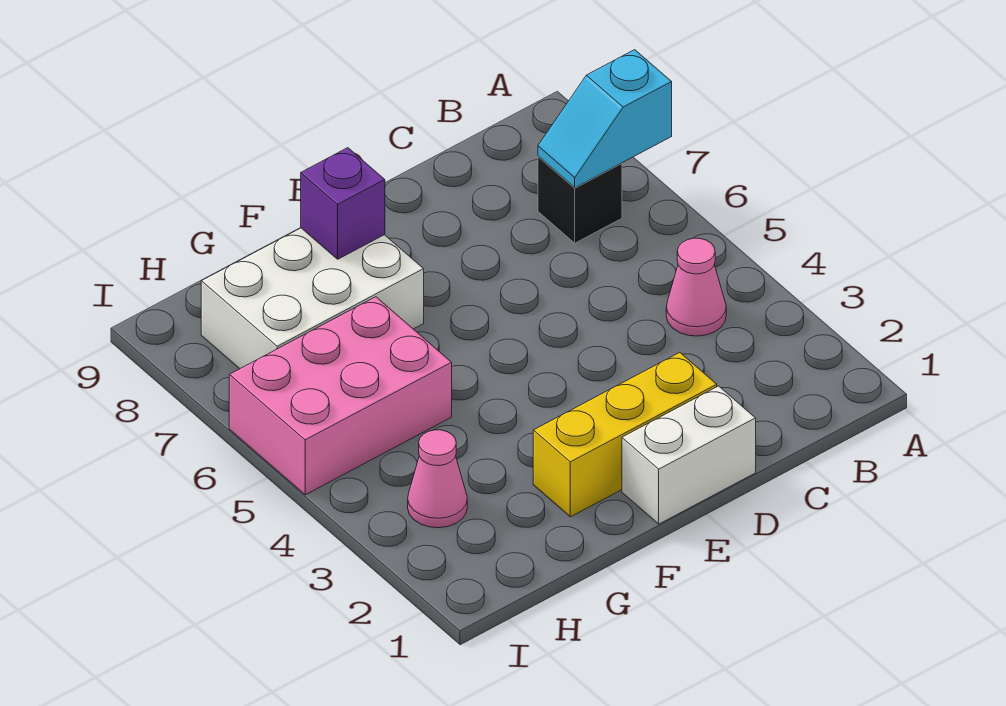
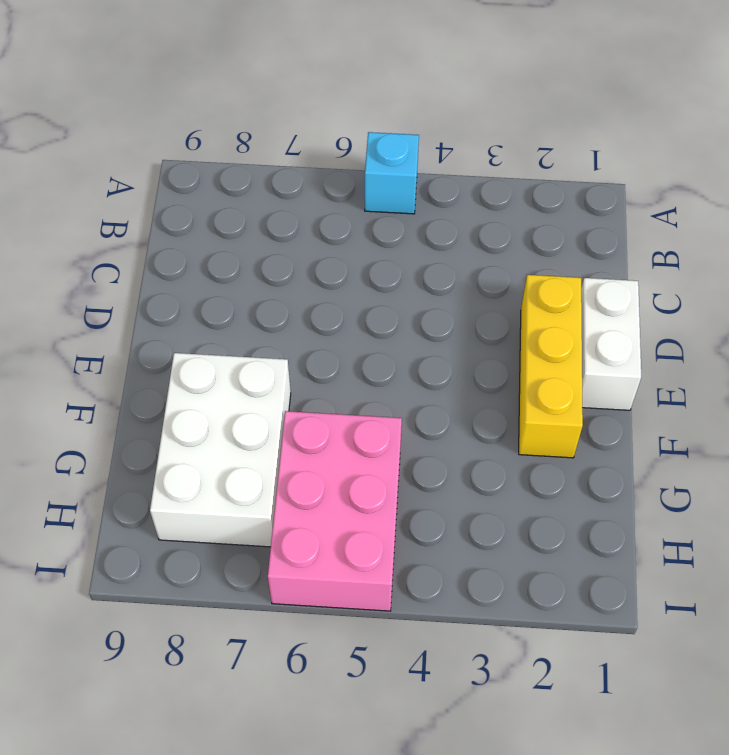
cyan 1x1 brick [365,132,419,214] -> none
none -> pink 1x1 cone [666,238,726,336]
none -> black 1x1 brick [538,156,622,243]

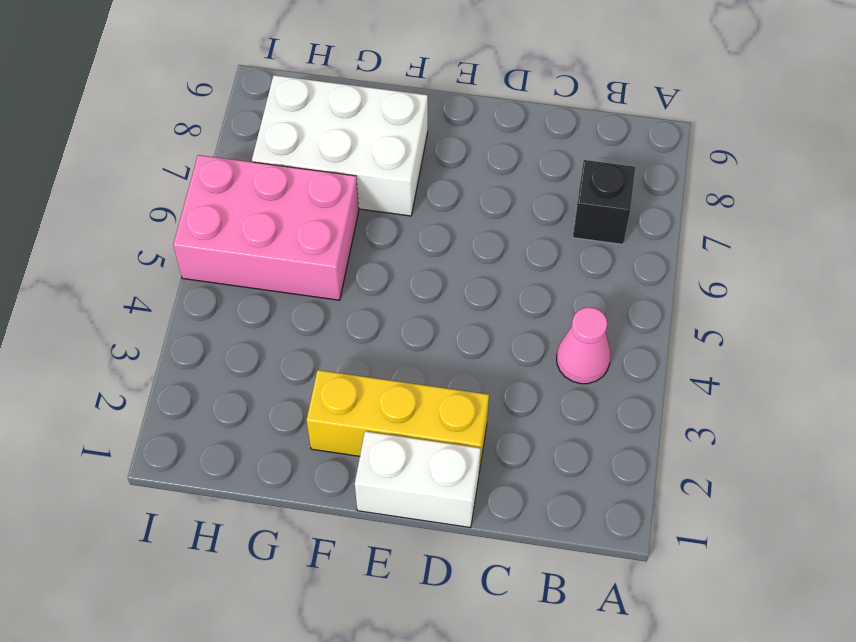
none -> pink 1x1 cone [408,430,467,528]
none -> cyan 1x2 slope [538,50,672,188]

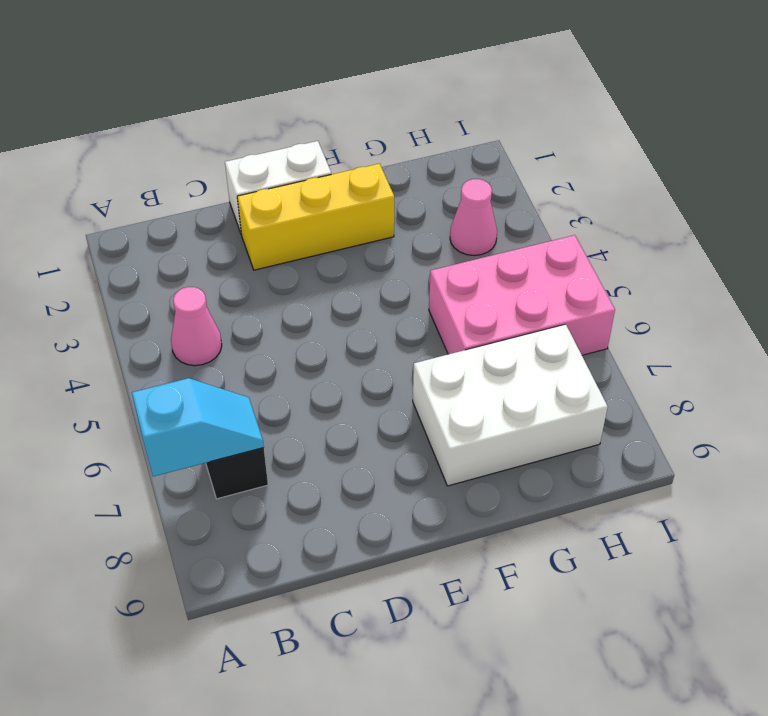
none -> purple 1x1 brick [301,148,385,259]

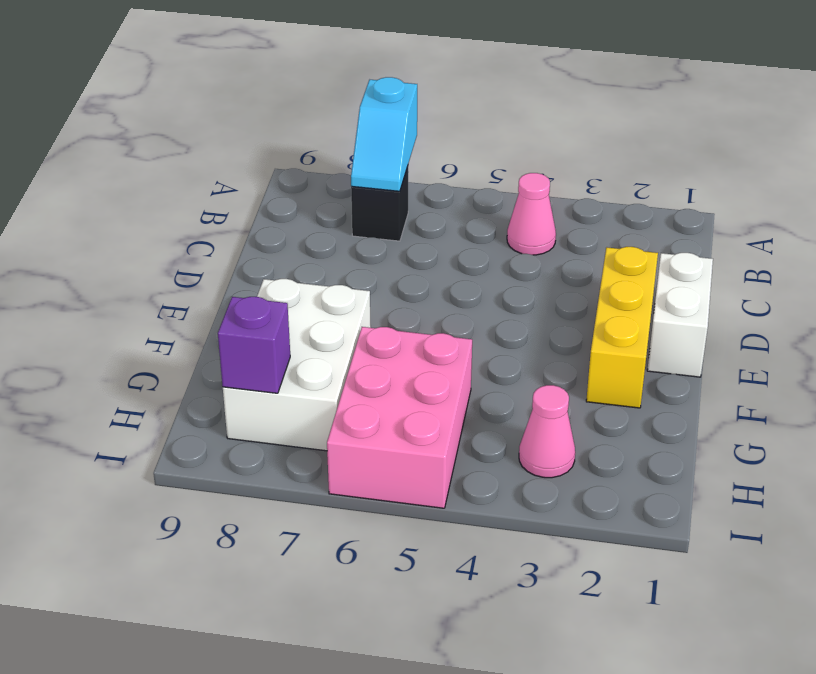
purple 1x1 brick [218,297,290,393] -> purple 1x1 brick moved to [301,148,385,259]

